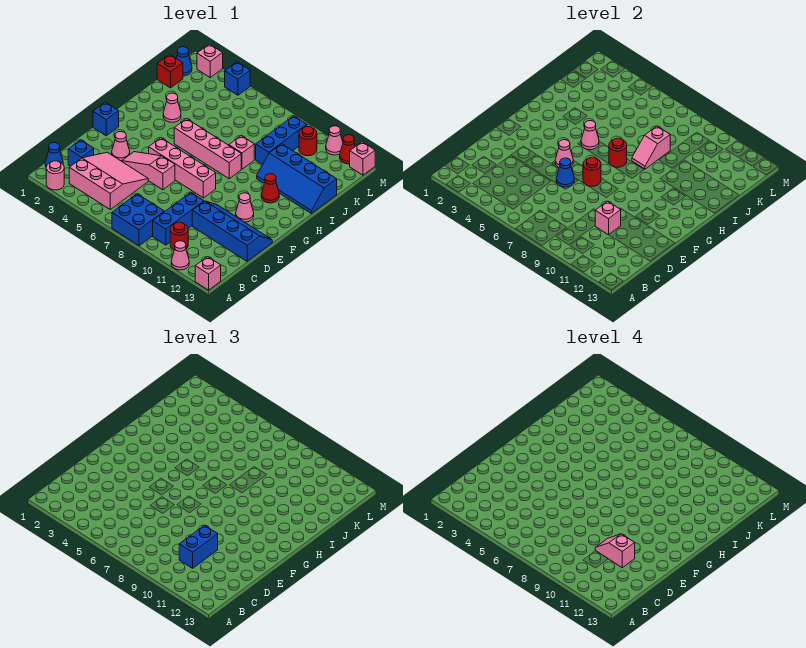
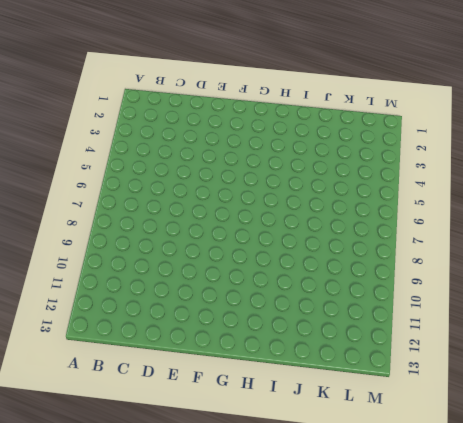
none -> pink 1x1 round brick [46,161,64,190]
none -> blue 2x2 brick [112,194,164,246]
none -> pink 1x1 cone [171,241,189,270]
none -> pink 1x1 brick [195,257,221,290]

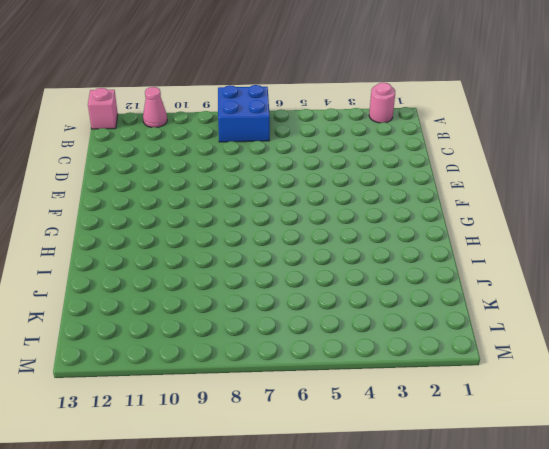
none -> blue 1x1 cone [45,143,63,167]
none -> pink 3x3 slope [69,152,148,209]
none -> blue 1x3 brick [153,192,204,245]
none -> red 1x1 round brick [170,222,188,250]

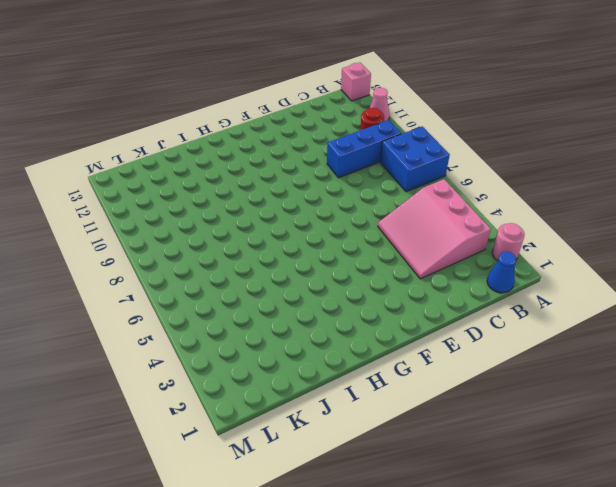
none -> blue 1x1 brick [68,140,94,166]
none -> blue 2x4 slope [192,201,272,261]
none -> pink 1x1 cone [112,132,130,161]
none -> pink 1x3 slope [122,152,175,190]

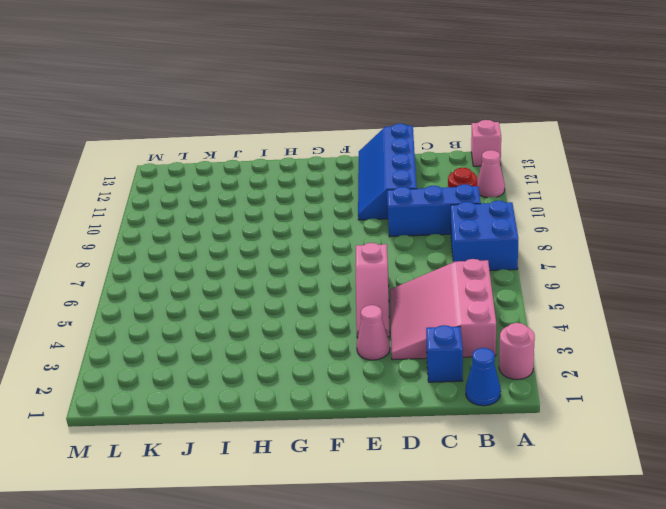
none -> blue 1x1 brick [93,102,119,136]
none -> pink 1x4 brick [149,138,216,198]
none -> pink 1x1 cone [236,193,254,222]
none -> pink 1x4 brick [174,119,241,179]

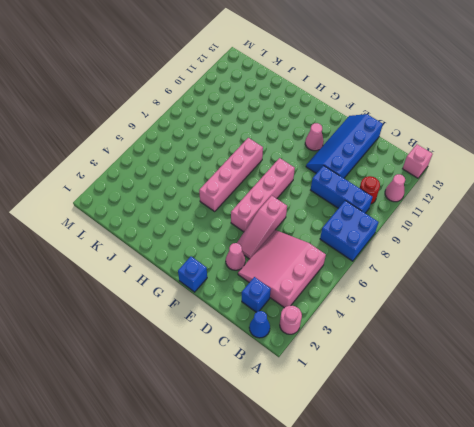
none -> red 1x1 cone [261,174,279,203]
none -> pink 1x1 cone [163,93,181,122]
none -> pink 1x1 brick [229,136,254,169]
none -> blue 2x4 slope [257,144,337,214]

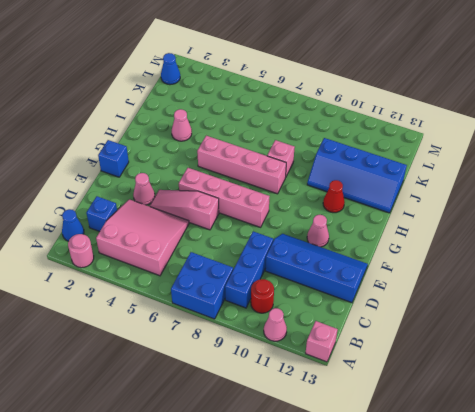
none -> blue 1x3 brick [256,116,307,165]
none -> red 1x1 brick [157,54,183,88]
none -> red 1x1 round brick [299,127,317,156]
none -> pink 1x1 brick [197,44,223,77]

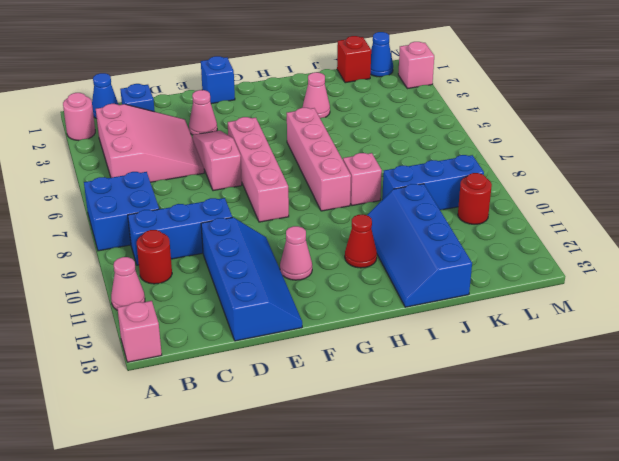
none -> blue 1x1 brick [225,62,250,95]
none -> pink 1x1 cone [326,126,343,155]
none -> red 1x1 cone [340,135,355,164]
none -> pink 1x1 brick [350,142,375,175]

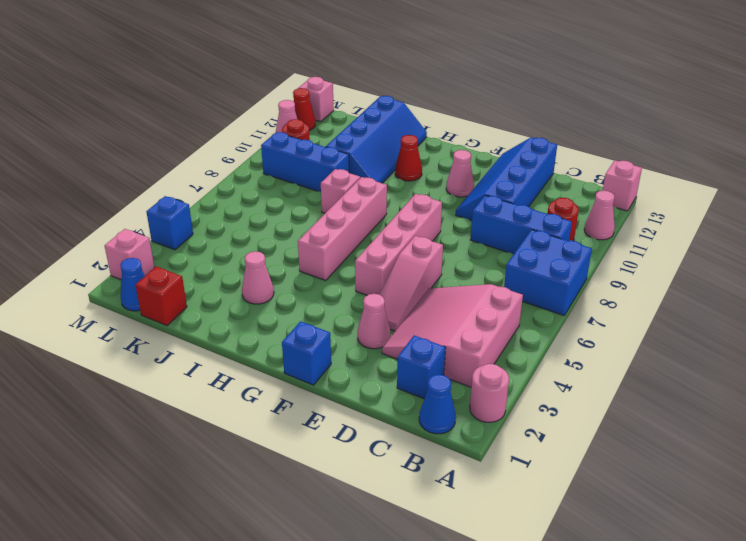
none -> pink 1x1 brick [595,201,621,235]
none -> blue 1x1 cone [556,158,574,187]
none -> pink 1x1 cone [555,140,573,167]
none -> red 1x1 round brick [583,157,601,186]

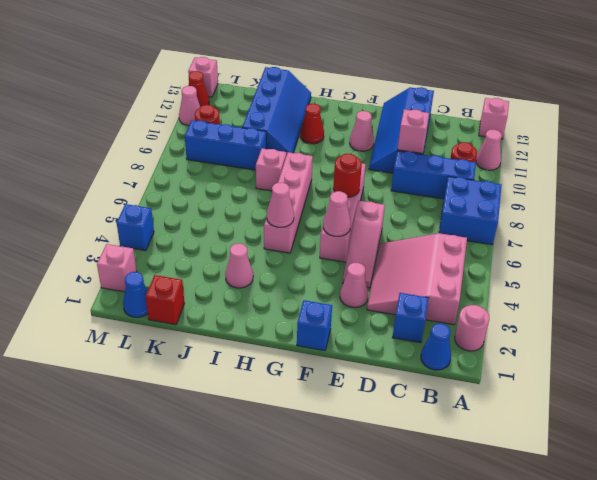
none -> blue 1x1 cone [556,158,574,187]
none -> red 1x1 round brick [609,138,627,167]
none -> pink 1x2 slope [632,126,670,169]
none -> blue 1x2 brick [179,525,218,568]

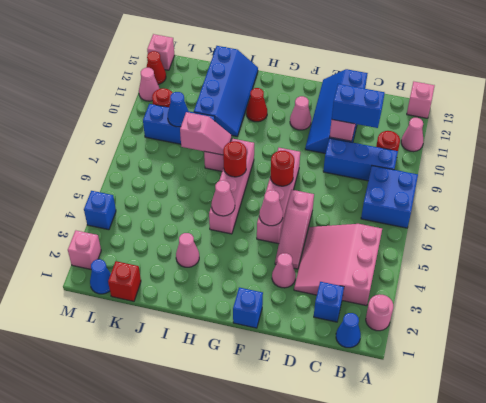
blue 1x1 cone [168,92,189,127] -> blue 1x1 cone moved to [556,158,574,187]
none -> pink 1x2 slope [595,534,635,568]

